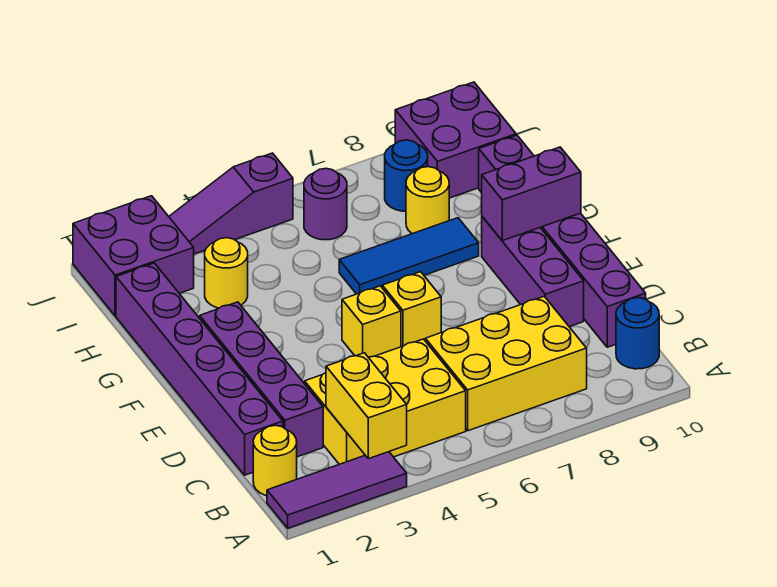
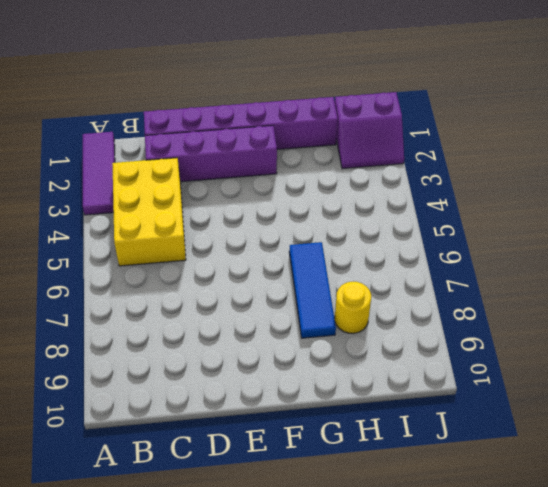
purple 2x2 slope [335,92,404,169] -> purple 2x2 brick [73,196,194,316]
none -> yellow 1x1 round brick [253,425,297,496]
none -> yellow 2x3 brick [425,296,587,431]
none -> blue 1x1 round brick [616,298,659,369]

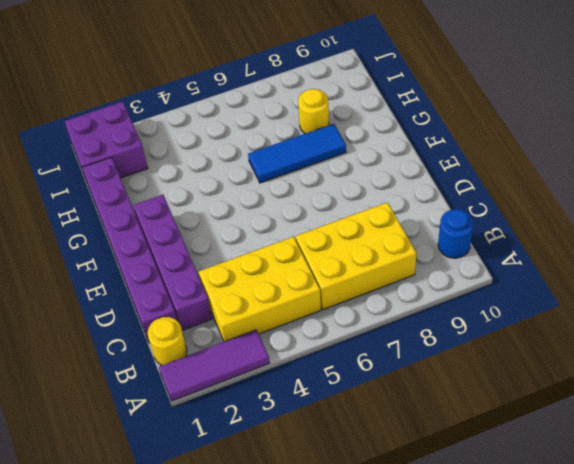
none -> purple 1x6 brick [479,135,646,347]
none -> purple 1x3 brick [482,217,584,327]
none -> yellow 1x1 brick [342,286,401,357]

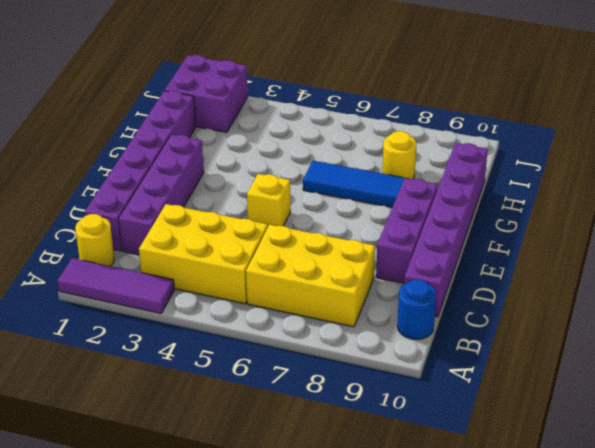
none -> yellow 1x1 brick [382,272,441,347]
none -> yellow 1x1 round brick [205,238,248,308]
none -> purple 1x1 round brick [304,169,347,240]

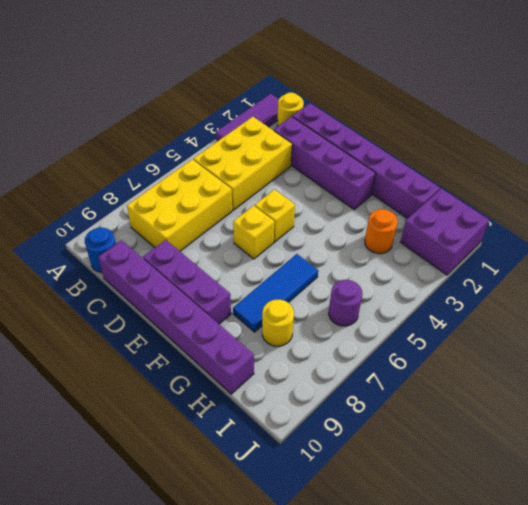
orange 1x1 round brick [365,209,398,254] -> yellow 1x1 round brick [205,238,248,308]
none -> blue 1x1 round brick [385,140,428,211]
none -> purple 2x2 brick [395,82,516,198]
none -> purple 1x3 slope [169,153,293,254]

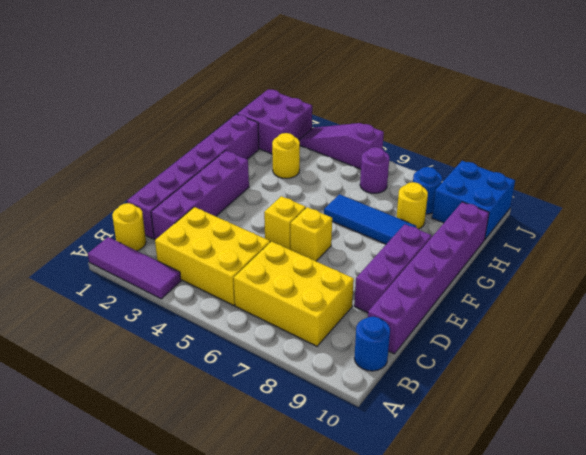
blue 2x2 brick [432,161,515,239] -> purple 2x2 brick [395,82,516,198]
none -> yellow 1x2 brick [326,353,407,459]
none -> purple 1x2 brick [482,147,581,241]

